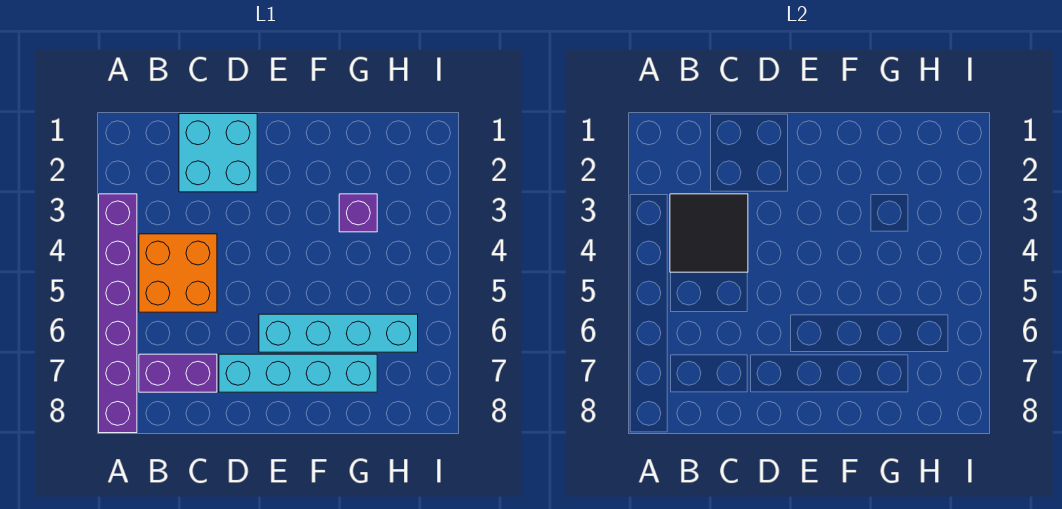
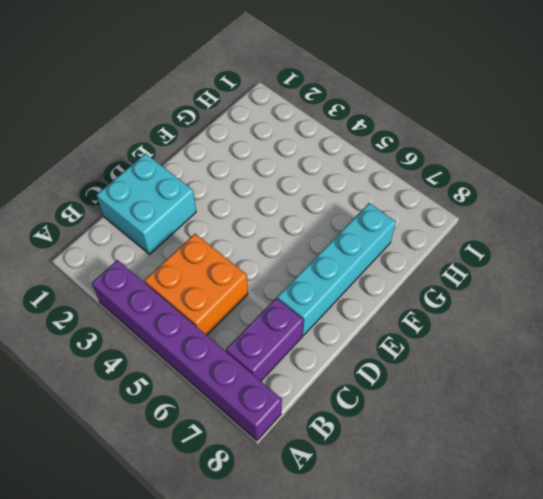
none -> cyan 1x4 brick [259,314,418,352]
none -> purple 1x1 brick [339,194,377,232]

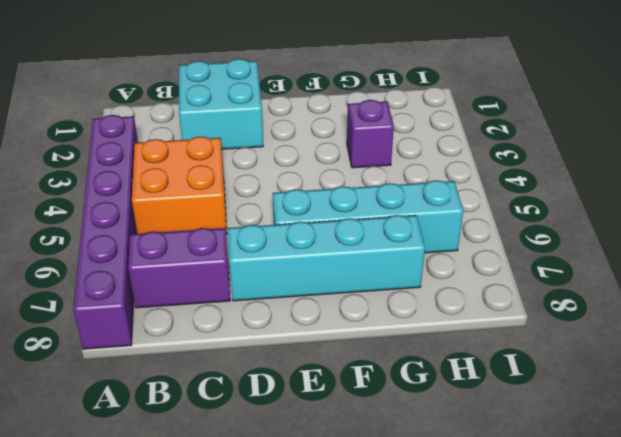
none -> black 2x2 tile [670,194,748,272]

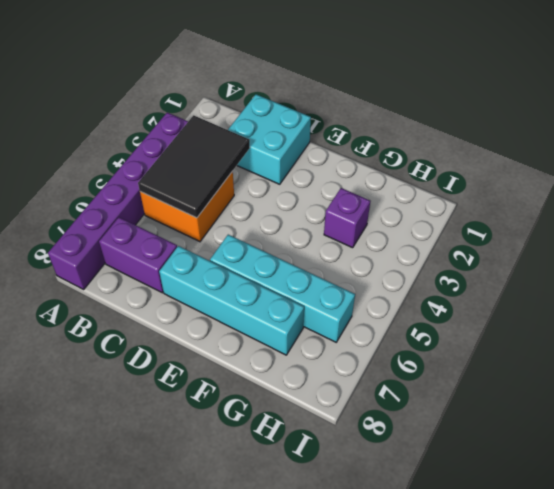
black 2x3 tile [138,115,250,218] -> black 2x2 tile [670,194,748,272]

